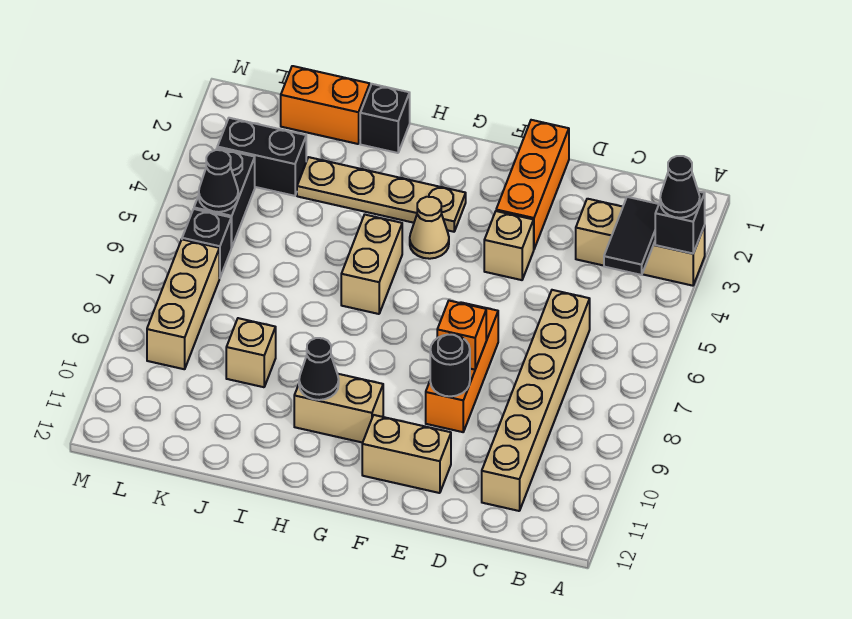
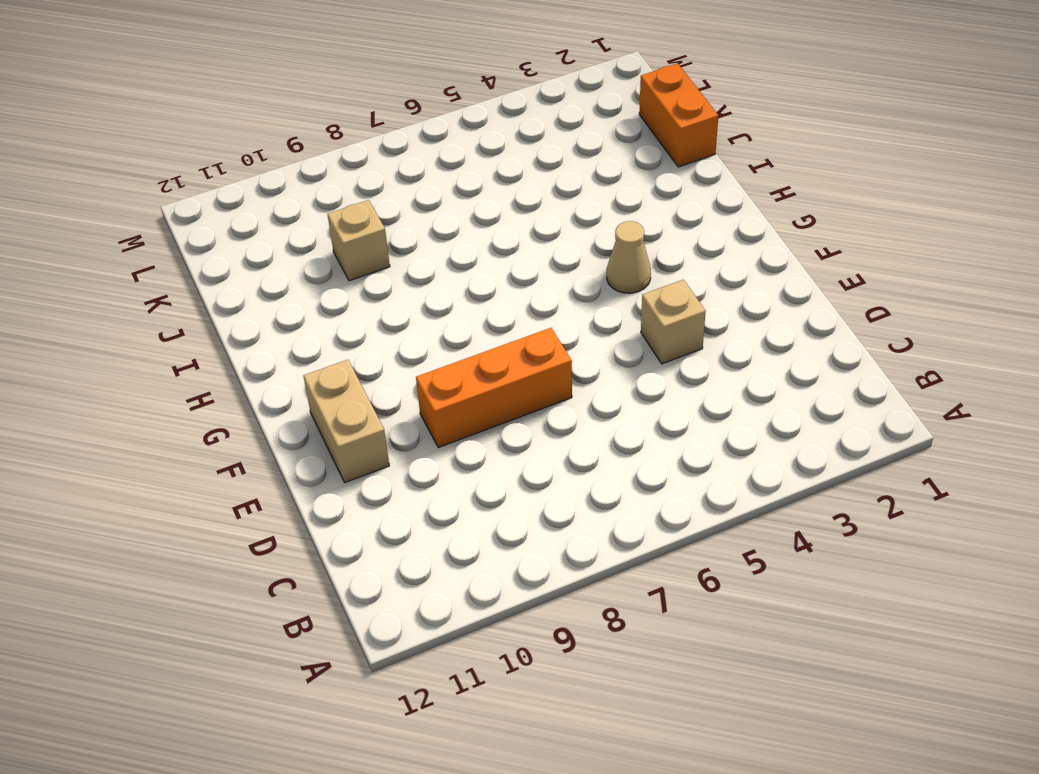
none -> tan 1x3 brick [576,199,705,286]
none -> tan 1x6 brick [482,290,590,511]
none -> orange 1x3 brick [496,120,569,249]

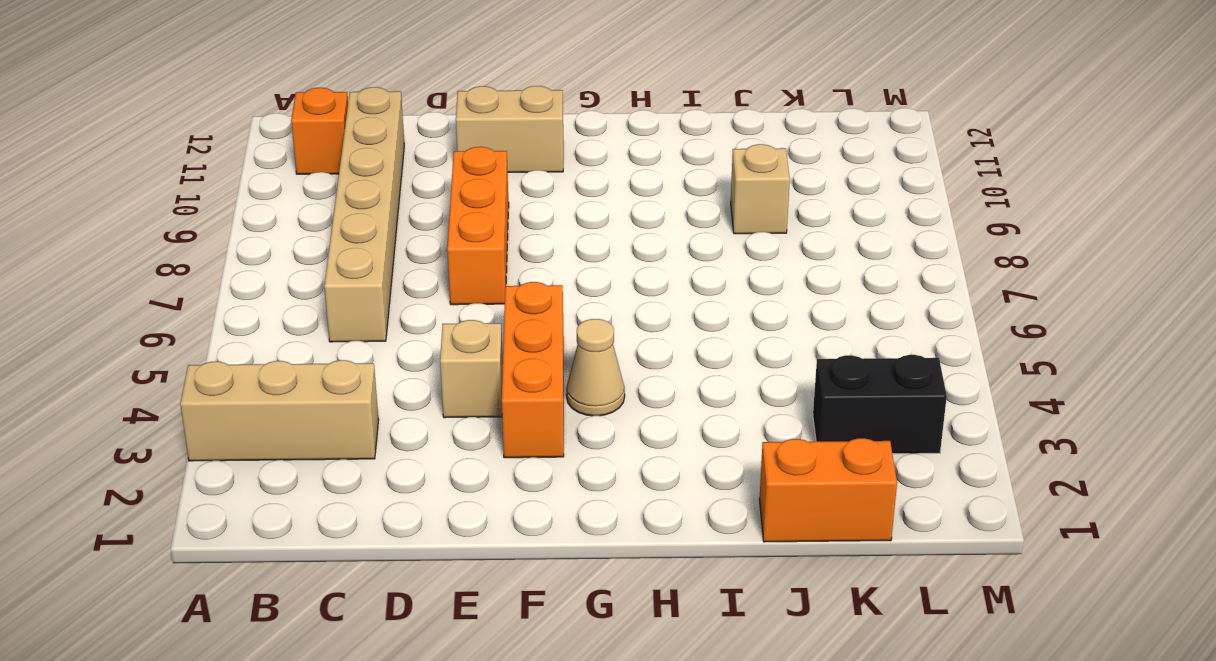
orange 1x1 brick [291,88,348,174] -> orange 1x1 brick moved to [437,301,486,370]
orange 1x3 brick [502,282,564,458] -> orange 1x3 brick moved to [496,120,569,249]
none -> tan 1x4 plate [297,157,466,232]
none -> tan 1x2 brick [294,374,383,443]
none -> tan 1x2 brick [341,215,402,314]

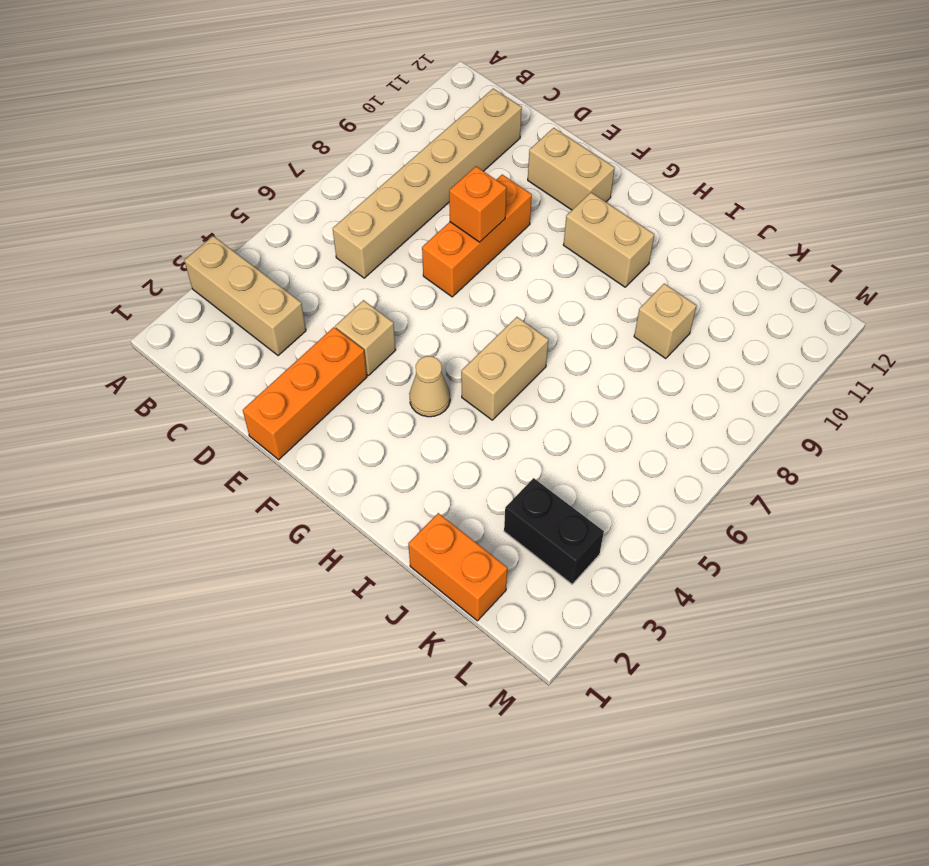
none -> tan 1x4 plate [297,157,466,232]
none -> black 1x1 brick [360,84,410,153]
none -> black 1x2 brick [194,148,255,247]

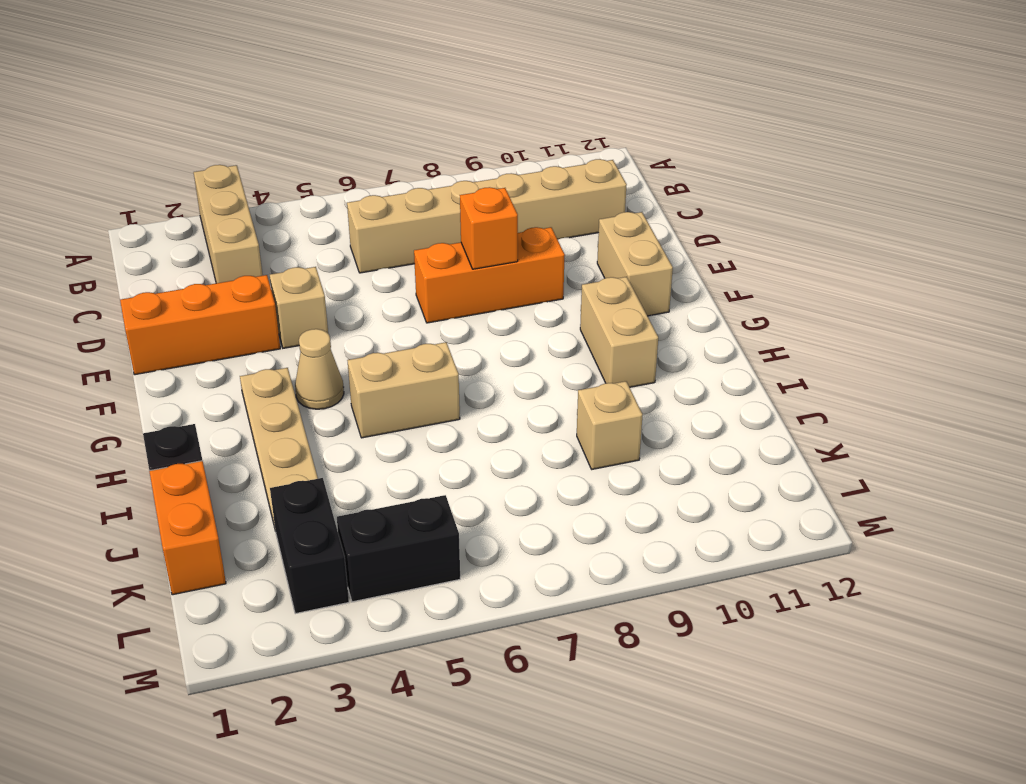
none -> black 1x1 brick [182,209,232,278]
none -> tan 1x3 brick [147,239,219,369]
none -> black 1x1 brick [655,191,705,254]

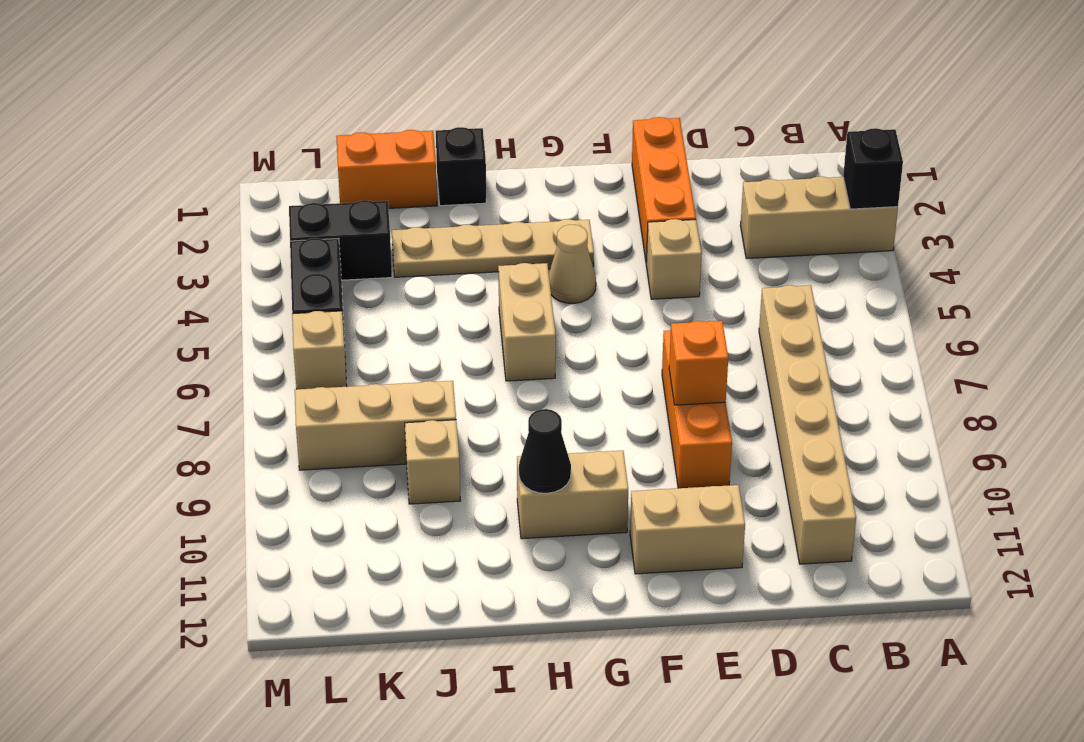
tan 1x3 brick [295,381,456,470] -> tan 1x3 brick turned to [147,239,219,369]
tan 1x1 brick [292,311,347,389] -> black 1x1 brick [182,209,232,278]
none -> black 1x2 tile [604,197,659,275]
none -> black 1x1 round brick [430,335,470,396]
none -> black 1x1 cone [199,150,238,212]

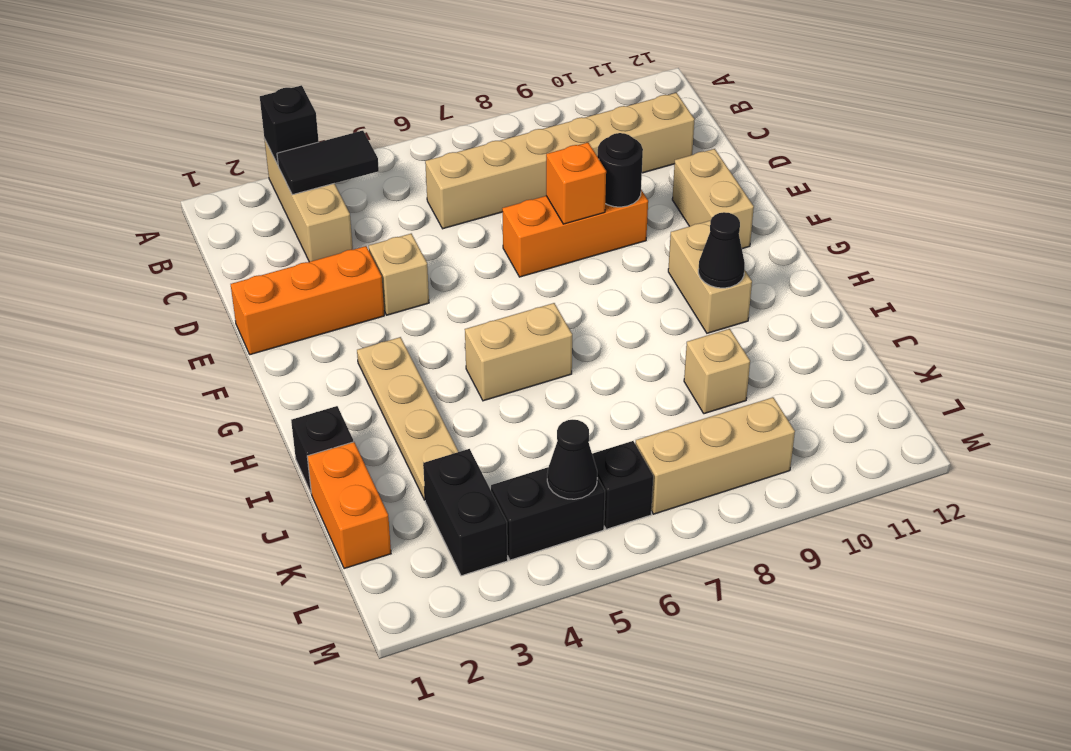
none -> tan 1x1 cone [410,197,449,259]
none -> black 1x1 cone [660,156,700,218]

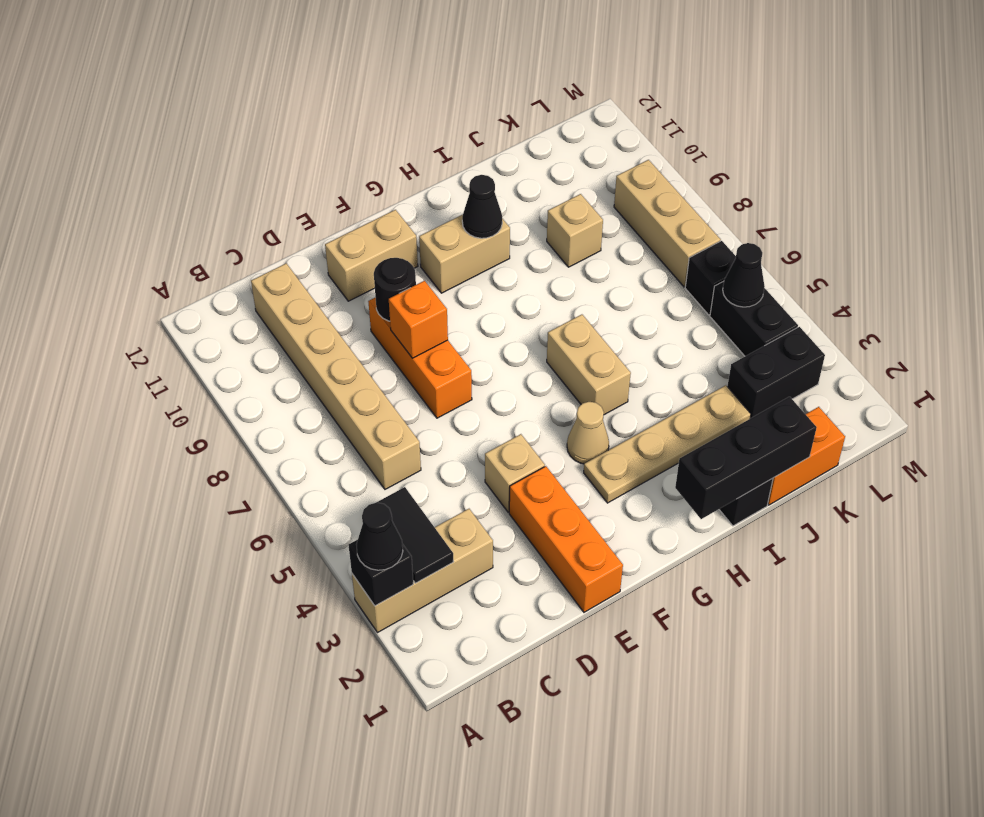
black 1x3 brick [675,397,817,519] -> none

